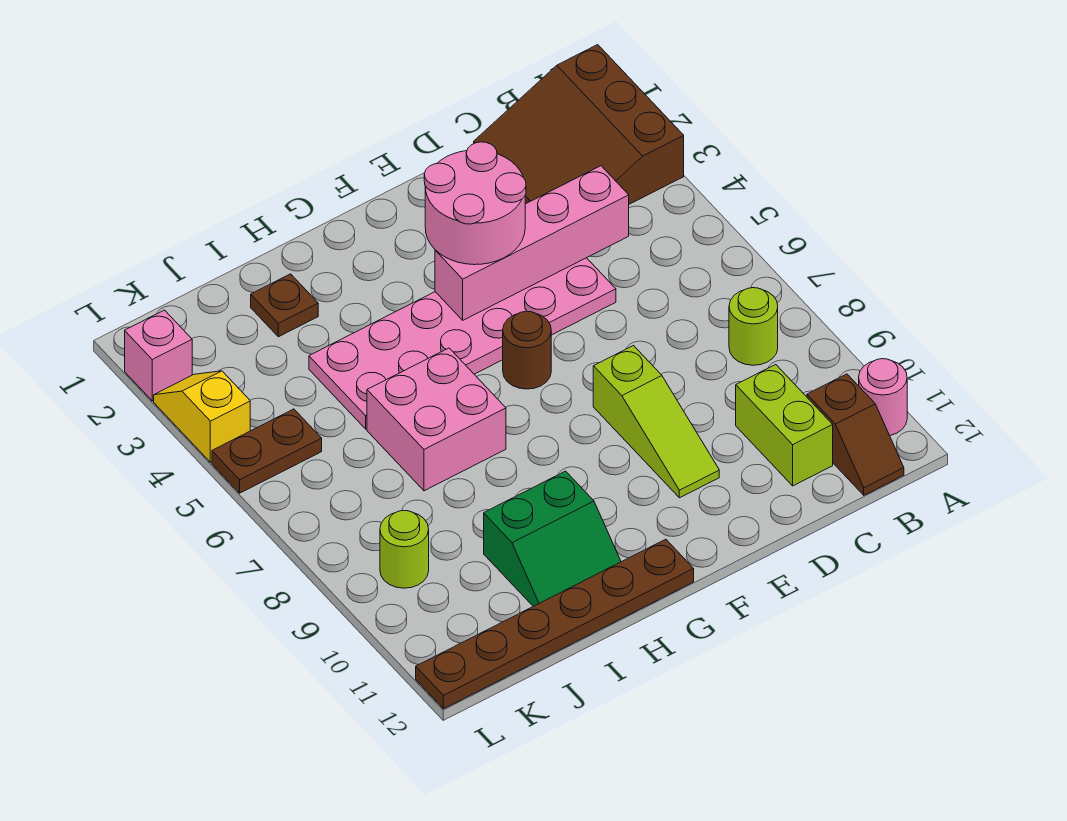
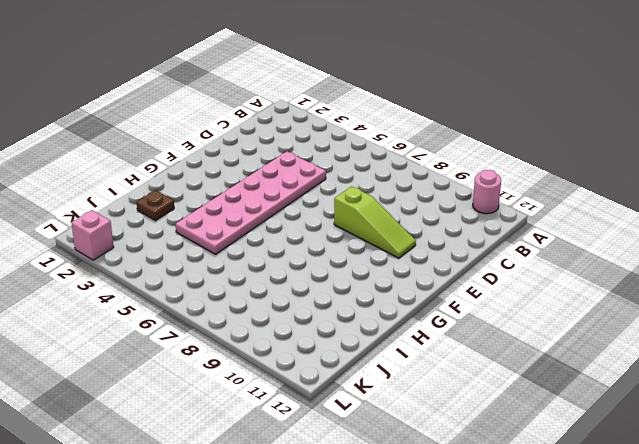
none -> brown 3x3 slope [474,45,684,204]
none -> lime 1x1 round brick [729,288,778,365]
none -> brown 1x2 slope [807,374,904,495]

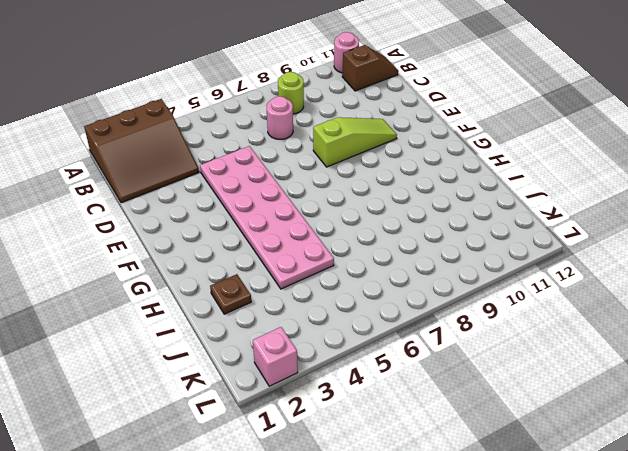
pink 1x1 round brick [266,96,293,139] -> none
none -> lime 1x2 brick [736,365,833,486]
none -> brown 1x1 round brick [503,311,551,389]
none -> brown 1x6 plate [416,539,694,709]

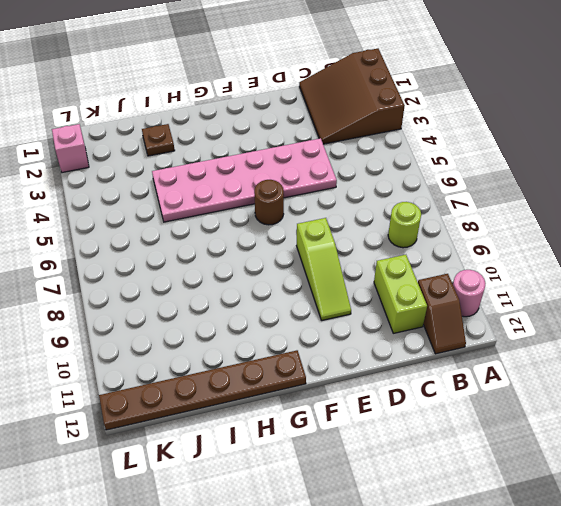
none -> pink 2x2 brick [367,348,506,491]
none -> green 2x2 slope [484,471,621,606]
none -> brown 1x2 plate [212,409,322,493]

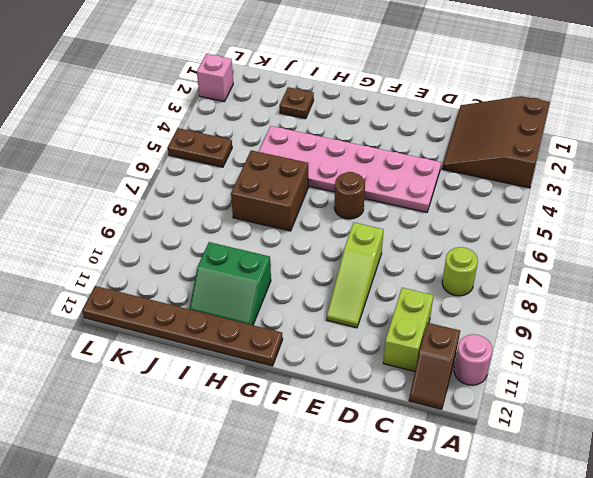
brown 2x2 brick [231,150,308,231] -> pink 2x2 brick [367,348,506,491]
none -> lime 1x1 round brick [380,511,429,588]
none -> yellow 1x2 slope [154,371,250,462]
none -> pink 1x4 brick [435,166,629,320]

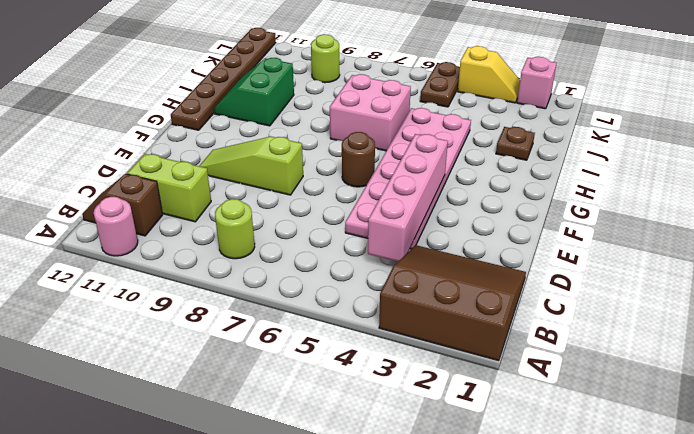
none -> pink 2x2 round brick [424,142,526,265]

